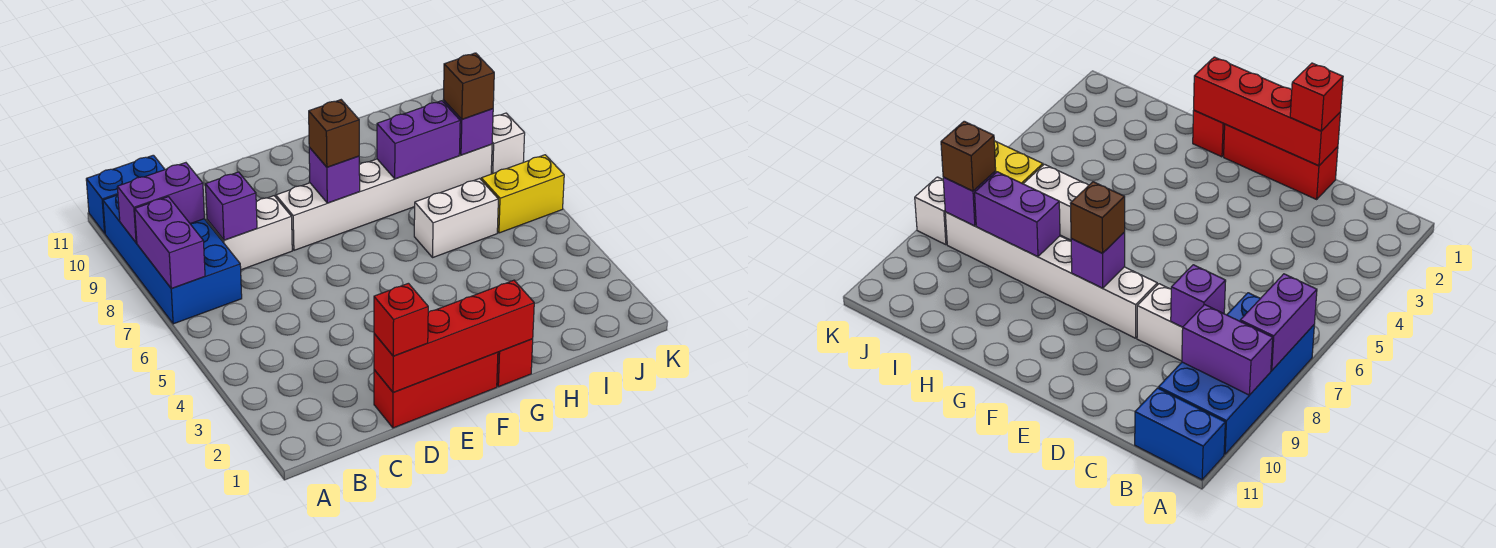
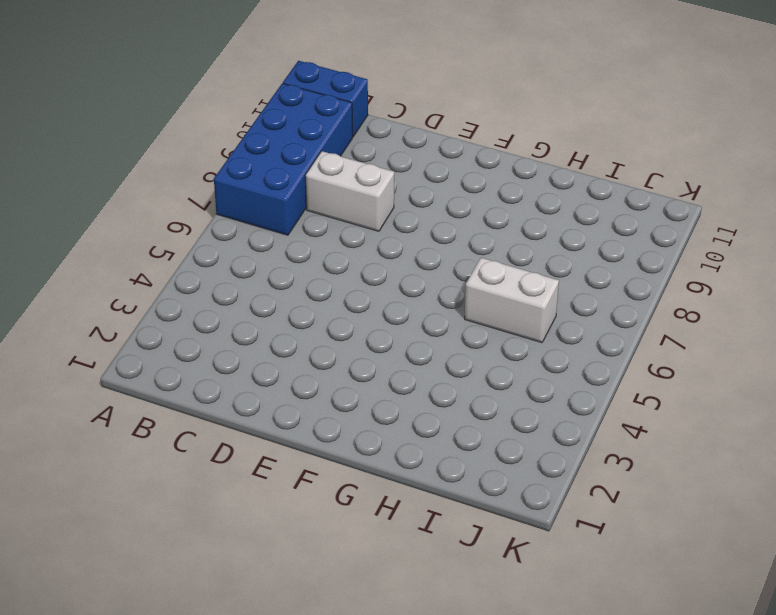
none -> red 1x3 brick [374,352,498,428]
none -> white 1x6 brick [276,144,492,250]
none -> red 1x1 brick [497,339,533,387]

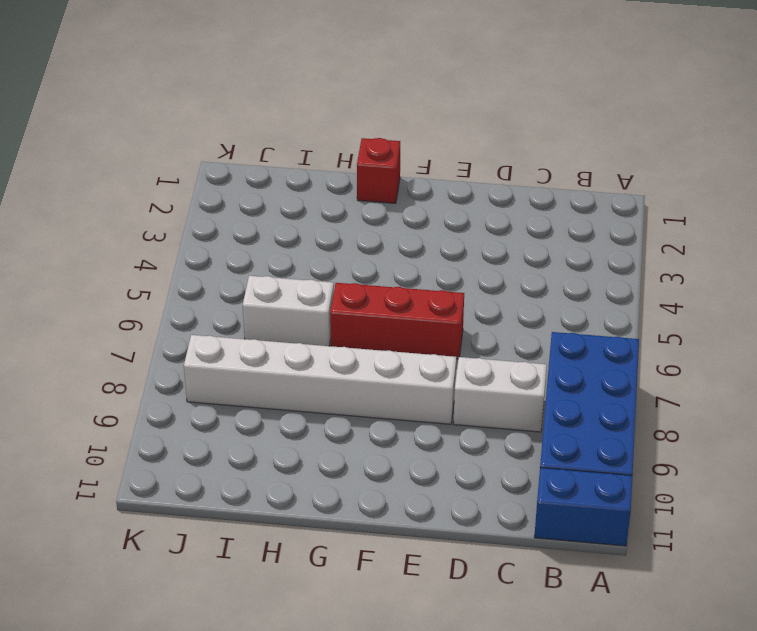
red 1x3 brick [330,283,464,359] -> red 1x3 brick moved to [374,352,498,428]
none -> yellow 1x2 brick [481,155,564,233]
none -> white 1x1 brick [491,113,525,174]
none -> purple 1x2 brick [135,197,205,289]

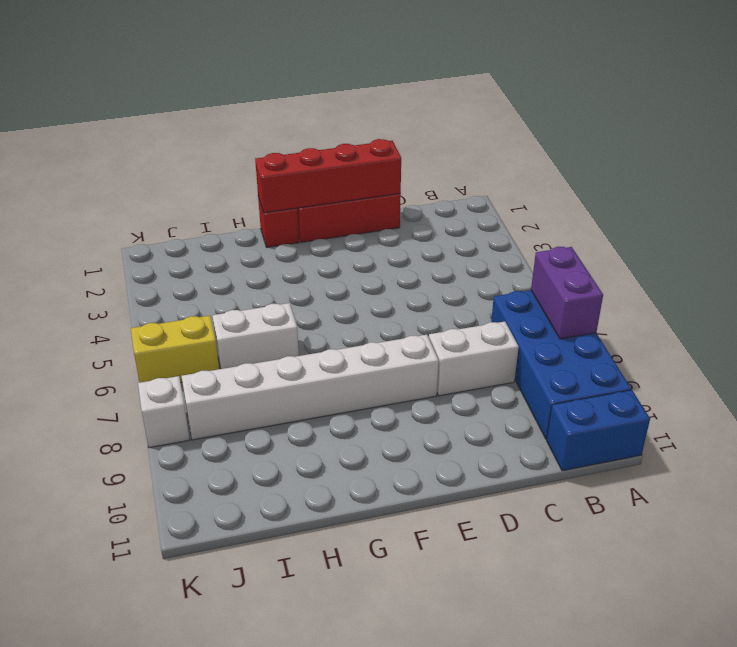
none -> purple 1x2 brick [117,163,204,243]
none -> purple 1x1 brick [205,172,257,240]
none -> purple 1x1 brick [309,147,360,203]

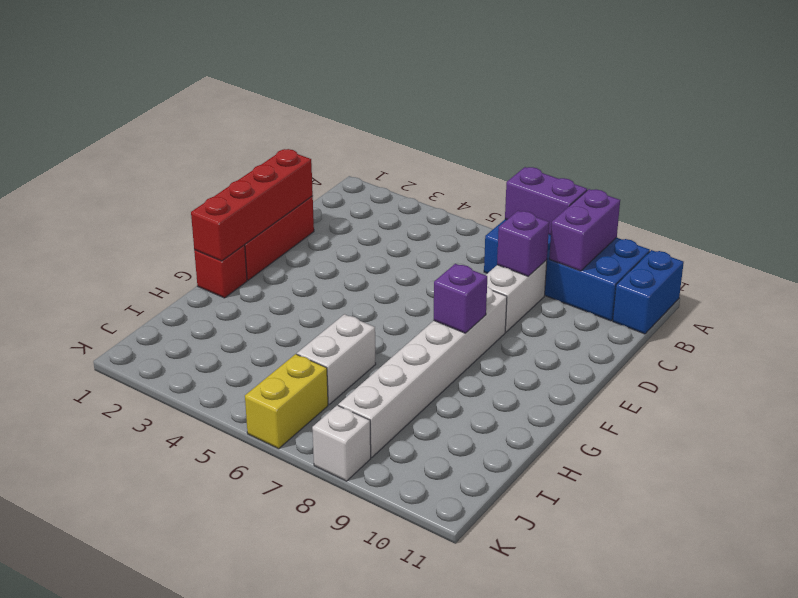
none -> purple 1x2 brick [377,101,460,179]
none -> purple 1x1 brick [443,100,493,155]
none -> red 1x1 brick [374,283,428,356]

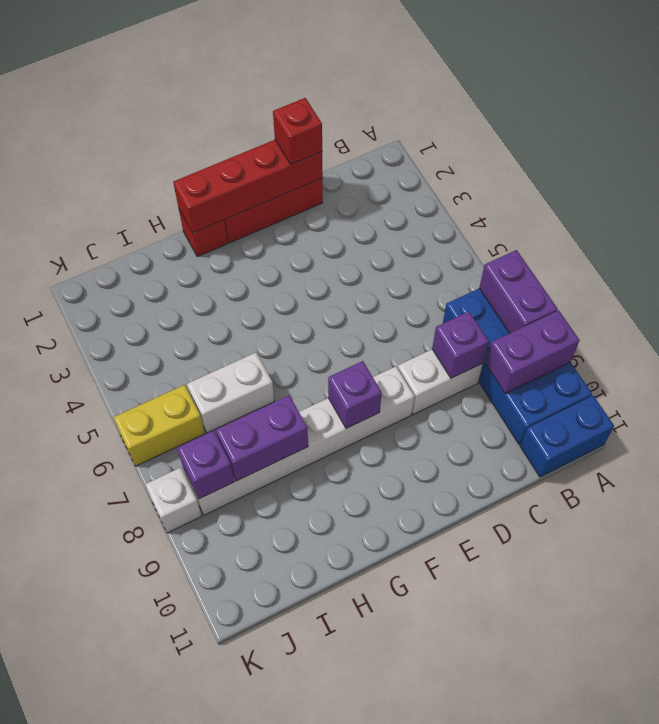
none -> brown 1x1 brick [309,100,359,167]
none -> brown 1x1 brick [443,53,494,119]

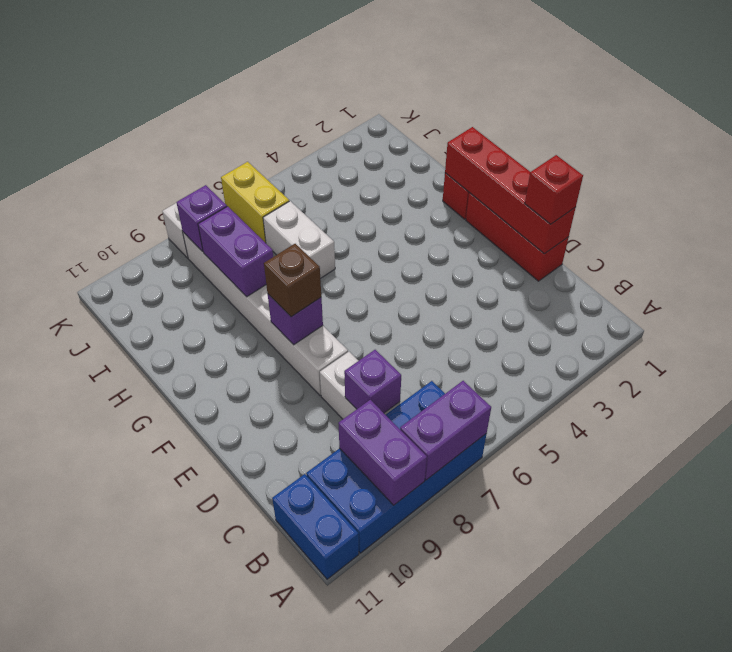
none -> brown 1x1 brick [443,53,494,119]

